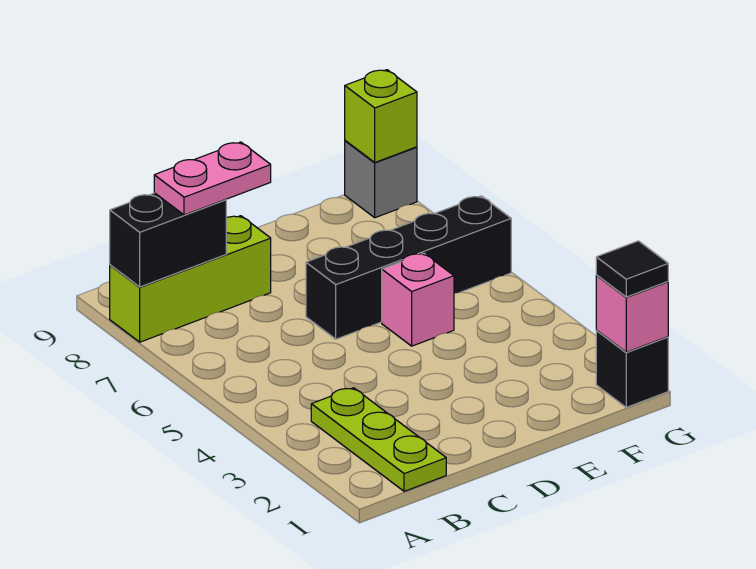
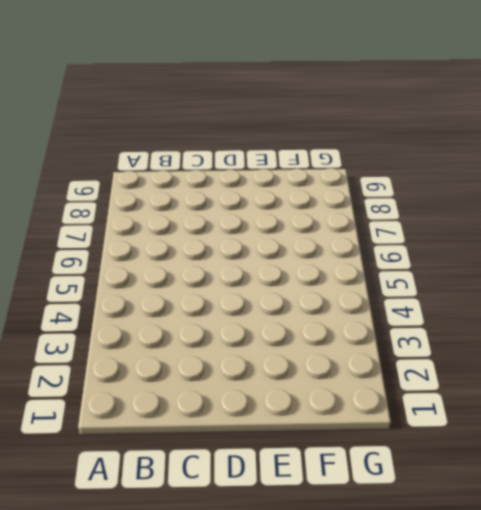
none -> lime 1x3 brick [110,216,271,342]
none -> lime 1x3 plate [311,388,446,491]

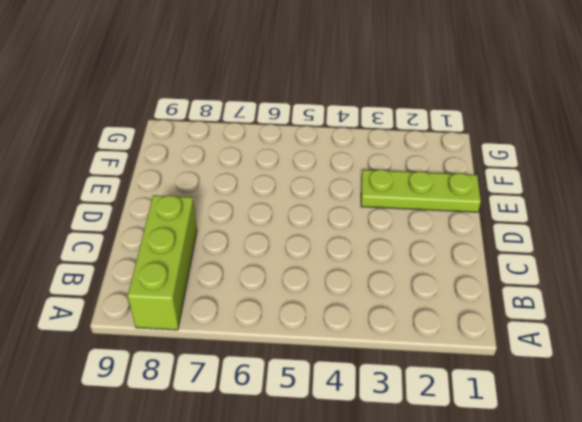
lime 1x3 plate [361,169,481,212] -> lime 1x3 plate moved to [311,388,446,491]
none -> black 1x4 brick [306,196,511,339]
none -> pink 1x1 brick [382,253,454,346]

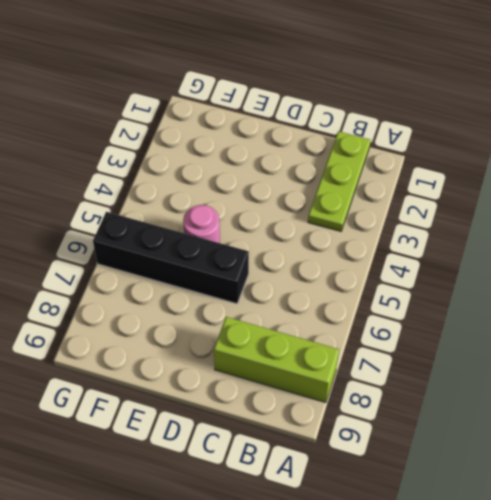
pink 1x1 round brick [183,205,220,243] -> pink 1x1 brick [382,253,454,346]
none -> black 1x1 brick [596,331,668,407]
none -> grey 1x1 brick [345,141,417,218]

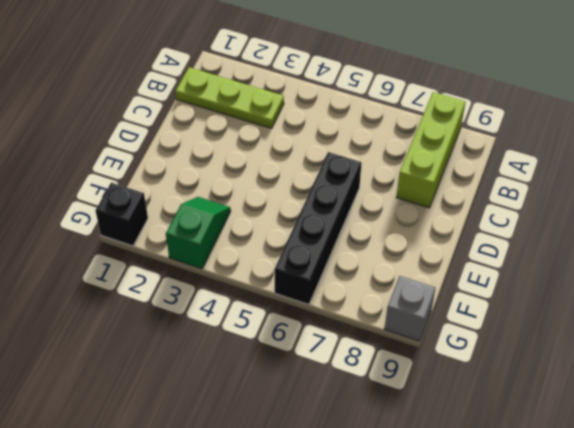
green 1x2 slope [166,197,231,269] -> none
none -> pink 1x1 brick [382,253,454,346]
none -> black 1x2 brick [110,193,226,287]

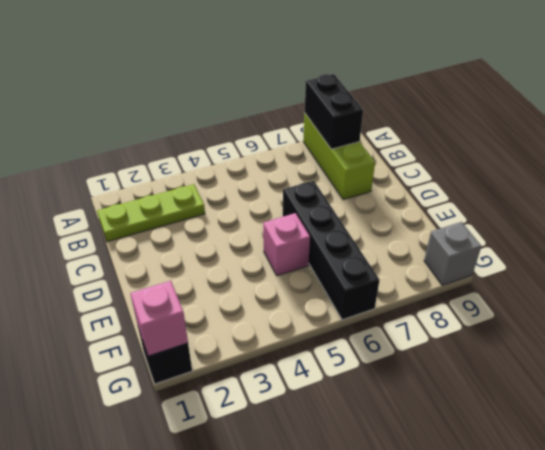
none -> lime 1x1 brick [345,70,417,163]
none -> pink 1x2 plate [154,142,271,215]

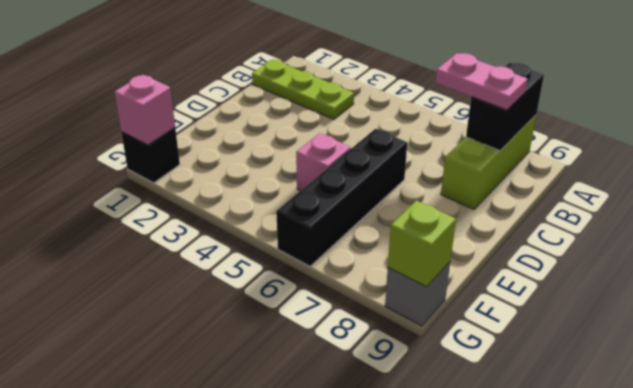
pink 1x2 plate [436,53,528,110] -> pink 1x2 plate turned to [154,142,271,215]
none -> black 1x1 tile [596,241,668,297]

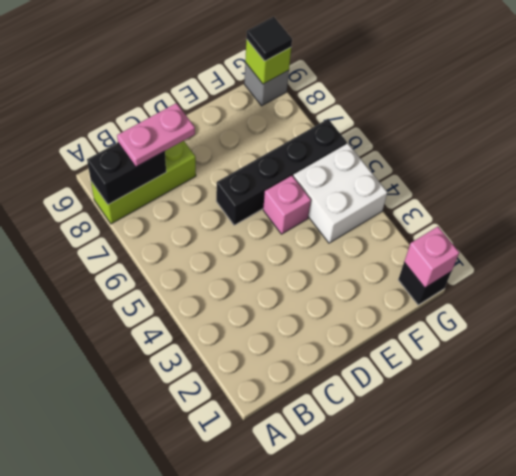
white 2x2 brick [293,143,387,243] -> none
black 1x1 tile [246,17,292,61] -> black 1x1 tile moved to [596,241,668,297]
none -> lime 1x3 plate [311,388,446,491]

